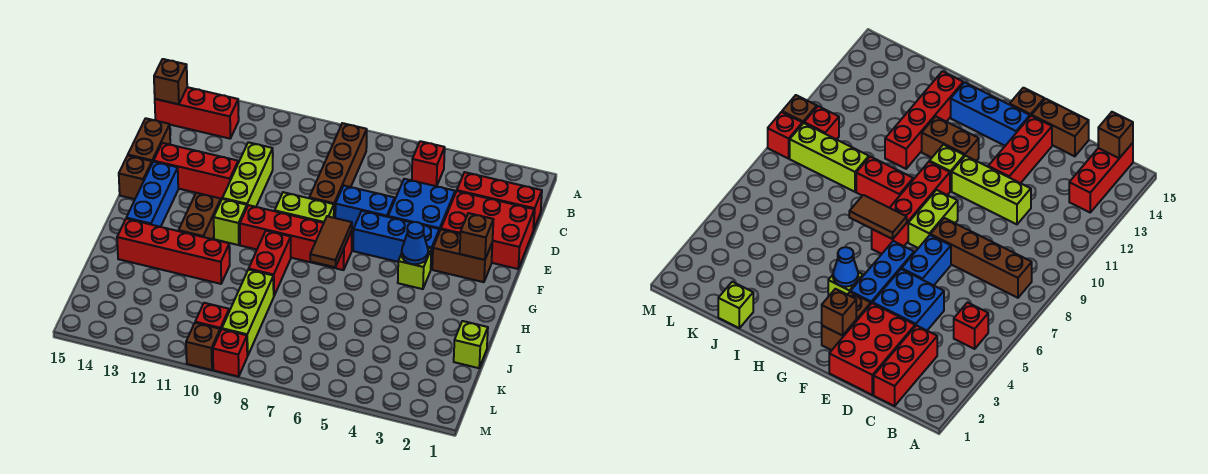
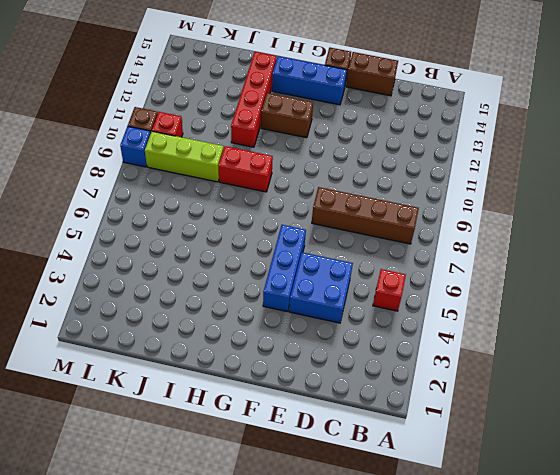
blue 1x1 brick [120,126,151,167] -> red 1x1 brick [213,329,247,377]
none -> red 1x3 brick [155,87,239,139]
none -> red 1x3 brick [457,172,542,230]
none -> red 2x3 brick [441,191,534,269]
none -> lime 1x3 brick [222,142,273,207]

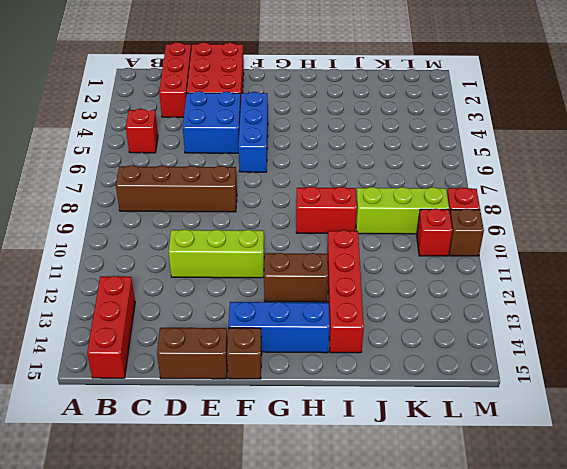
none -> blue 1x2 brick [335,186,395,230]
none -> red 1x3 brick [154,143,238,199]
none -> brown 1x2 brick [432,230,492,282]
none -> lime 1x2 brick [275,192,334,223]

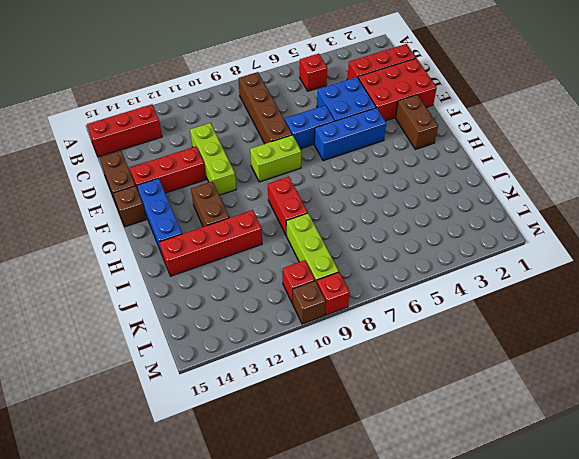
brown 1x2 brick [395,95,438,149] -> brown 1x2 brick turned to [432,230,492,282]
none -> lime 1x1 brick [398,248,431,289]
none -> red 1x4 brick [240,205,352,270]
none -> lime 1x1 brick [214,199,247,245]
none -> lime 1x1 brick [454,321,488,368]

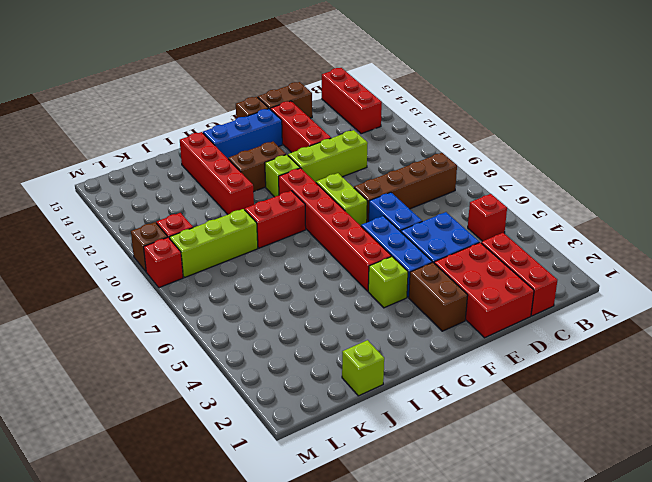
red 1x6 brick [279,168,391,291] -> red 1x4 brick [240,205,352,270]
none -> brown 1x1 brick [154,59,187,104]
none -> brown 1x1 brick [460,213,493,260]
none -> blue 1x1 cone [402,222,428,264]
none -> brown 1x2 tile [310,216,352,267]

